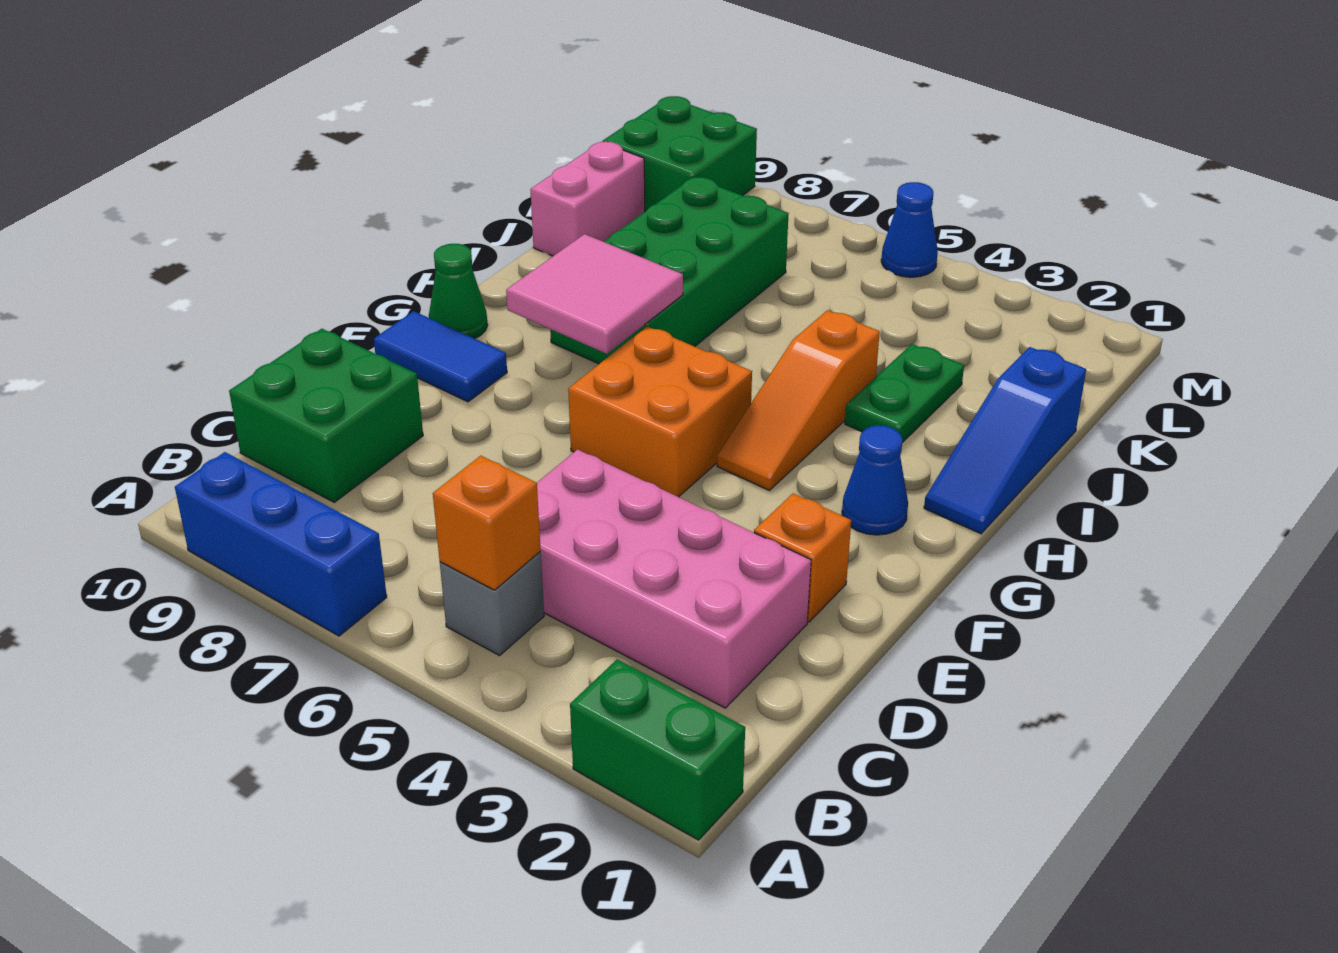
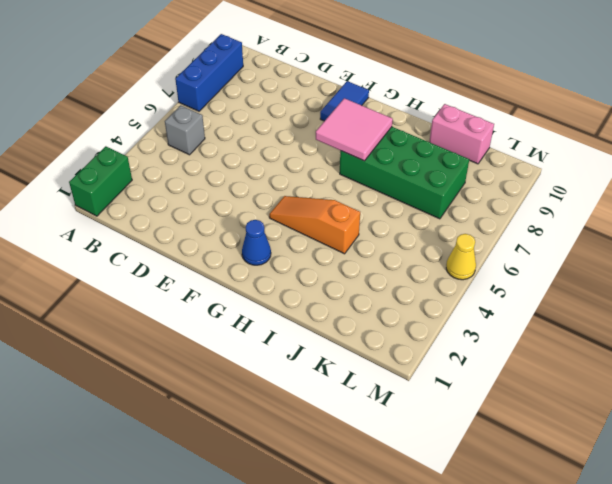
yellow 1x1 cone [446,234,476,280] -> blue 1x1 cone [881,182,938,277]
none -> pink 2x4 brick [537,449,811,708]
none -> green 2x2 brick [229,329,423,502]
none -> orange 1x1 brick [754,494,851,622]

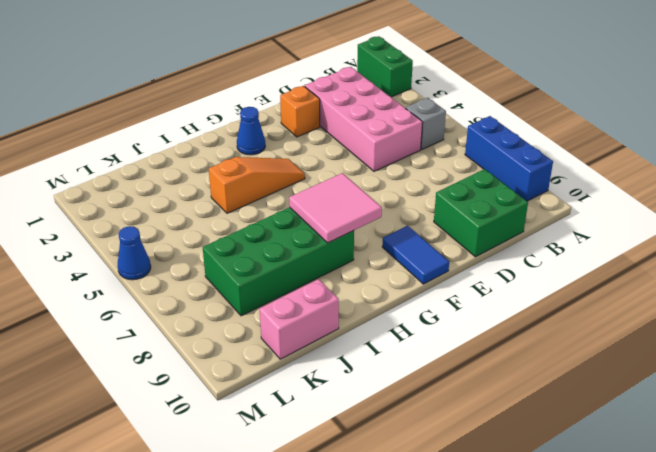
none -> orange 2x2 brick [568,326,752,497]
none -> green 1x1 cone [429,244,488,339]
none -> blue 1x3 slope [924,347,1086,534]

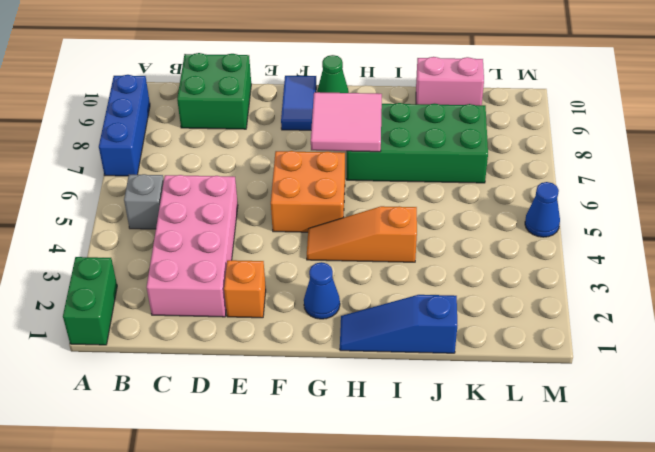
none -> green 1x2 plate [845,344,964,443]
none -> green 2x2 brick [603,96,757,211]
none -> orange 1x1 brick [433,456,541,590]

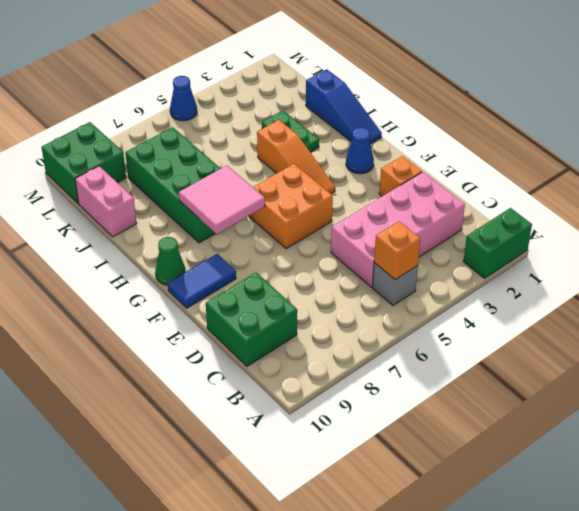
none -> blue 1x3 brick [175,452,387,636]

